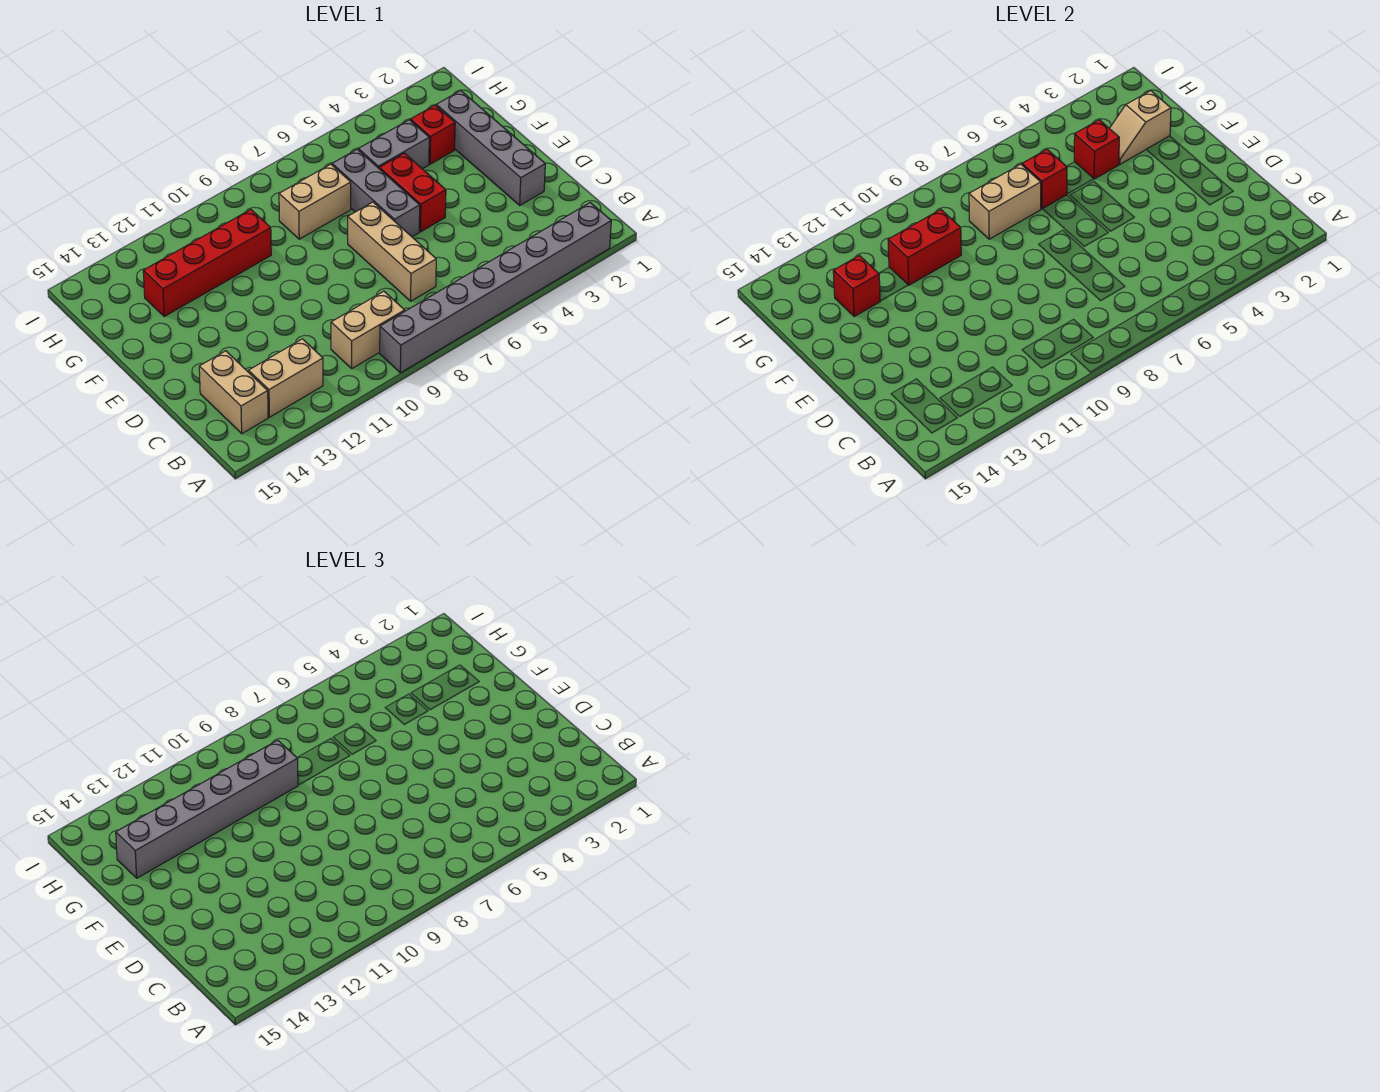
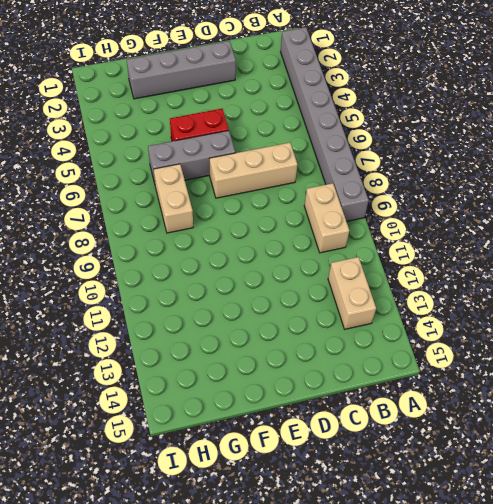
none -> tan 1x2 brick [199,351,268,434]
none -> red 1x1 brick [411,105,455,164]
none -> grey 1x2 brick [358,120,429,169]

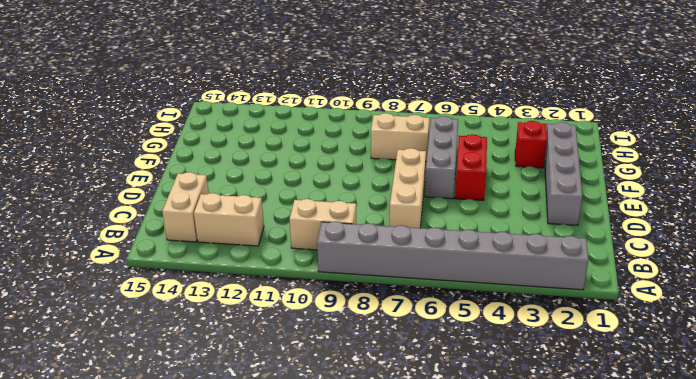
none -> grey 1x2 brick [358,120,429,169]
none -> red 1x4 brick [143,210,271,316]
none -> tan 1x2 slope [1109,91,1171,164]

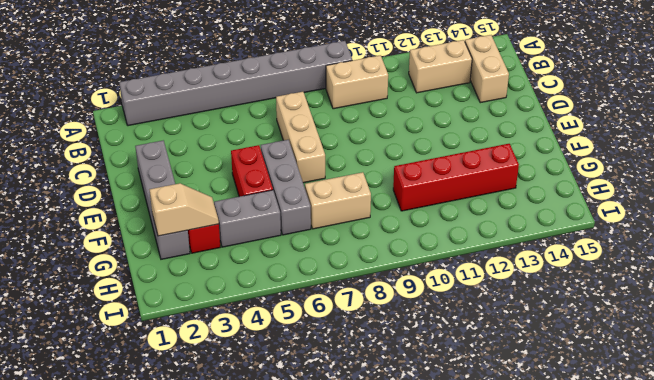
none -> red 1x1 brick [1074,120,1119,179]
none -> red 1x1 brick [1022,149,1067,209]
none -> tan 1x2 brick [969,164,1041,239]

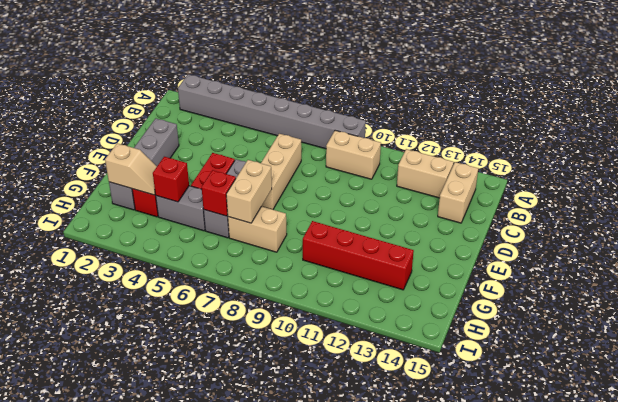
tan 1x2 brick [226,160,272,223] -> tan 1x2 brick turned to [969,164,1041,239]
none -> red 1x2 brick [888,210,961,285]
none -> red 1x1 brick [833,256,880,316]
none -> grey 1x6 brick [116,740,298,878]

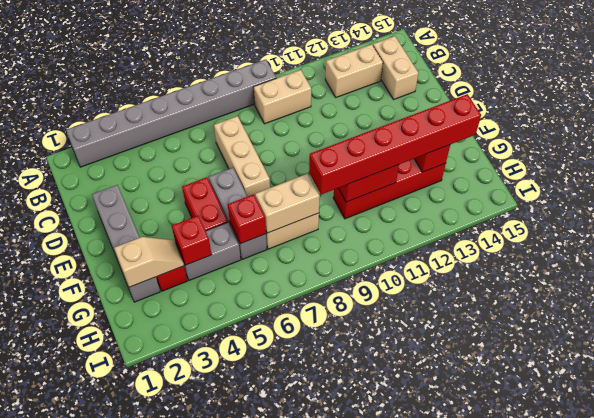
red 1x6 brick [309,94,481,195] -> grey 1x6 brick [116,740,298,878]

